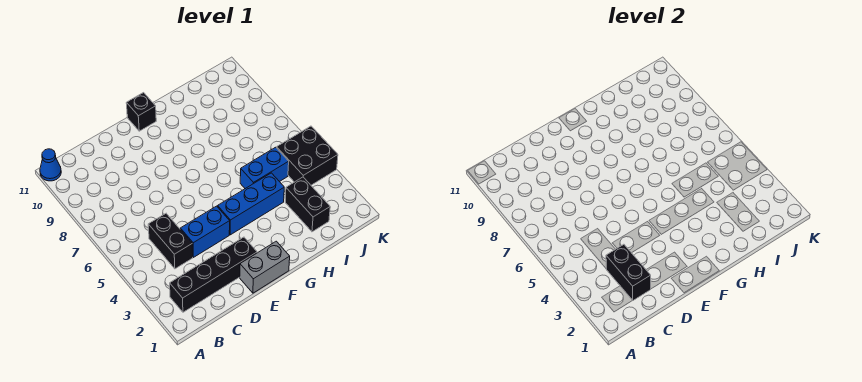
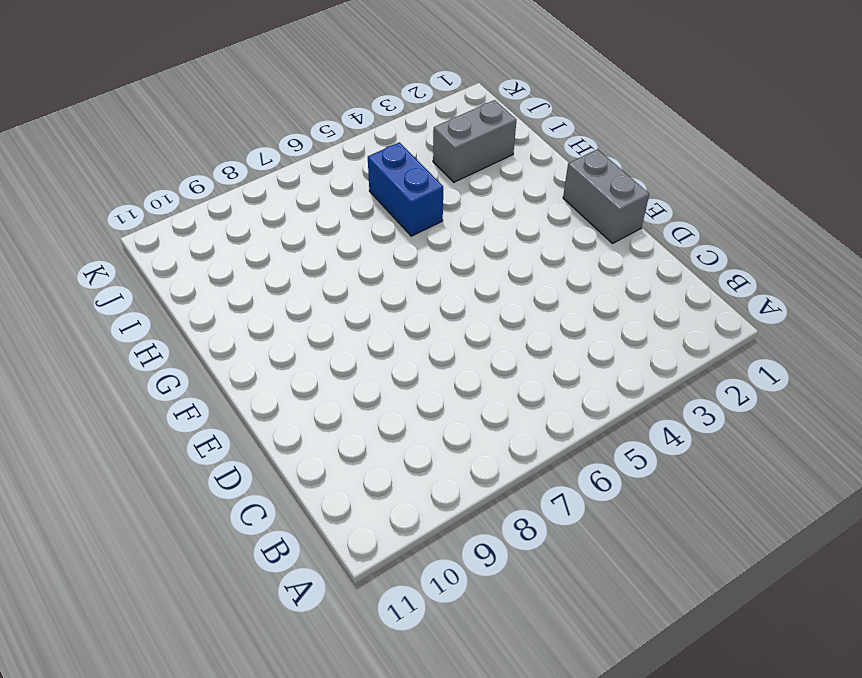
grey 1x2 brick [433,100,516,182] -> black 1x2 brick [285,177,330,232]
none -> blue 1x1 cone [40,149,61,181]
none -> black 1x4 brick [170,237,257,312]

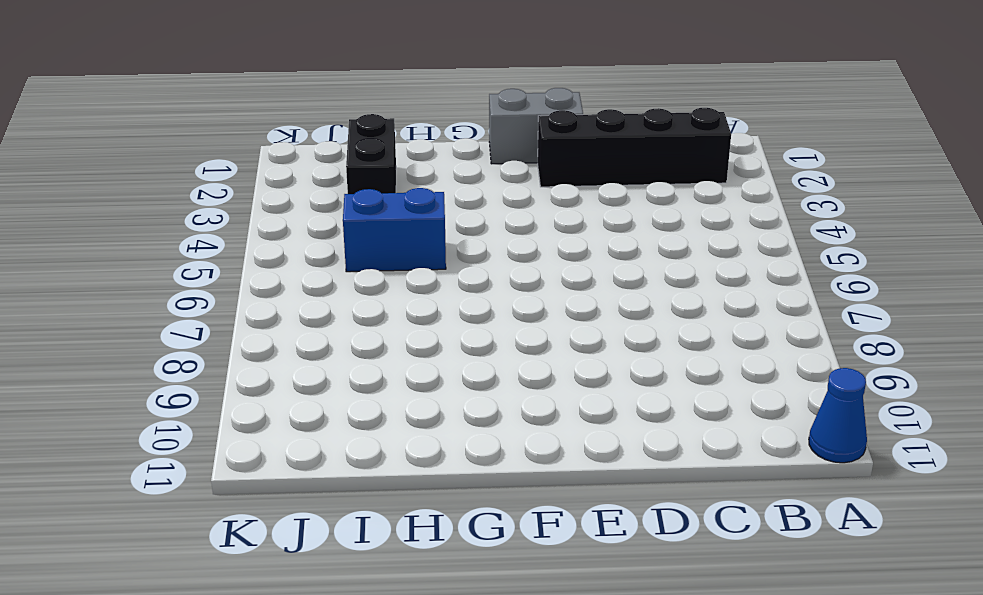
none -> black 1x2 brick [148,213,193,269]
none -> blue 1x2 brick [180,206,230,257]

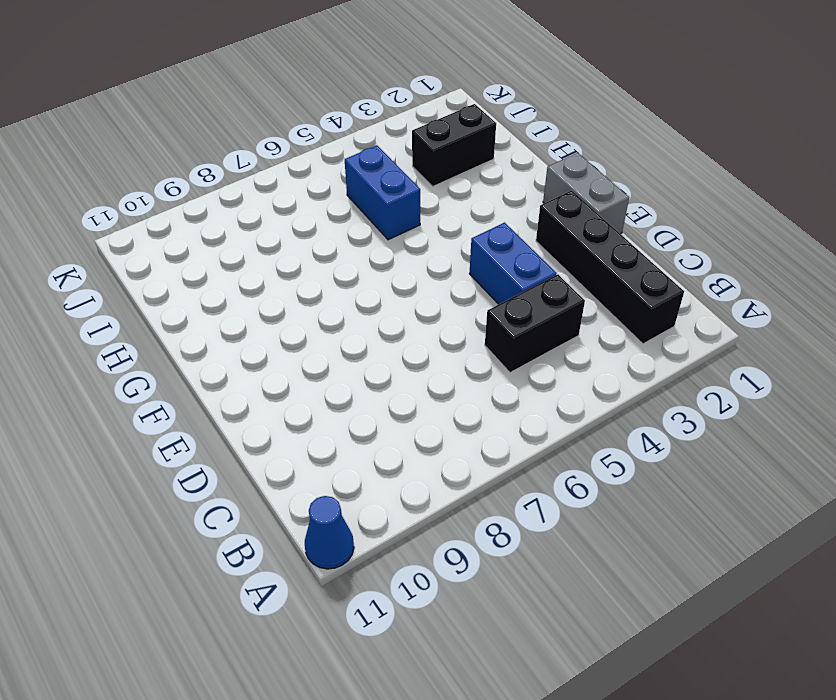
none -> blue 1x3 brick [218,173,284,235]
none -> black 1x1 brick [126,93,156,131]

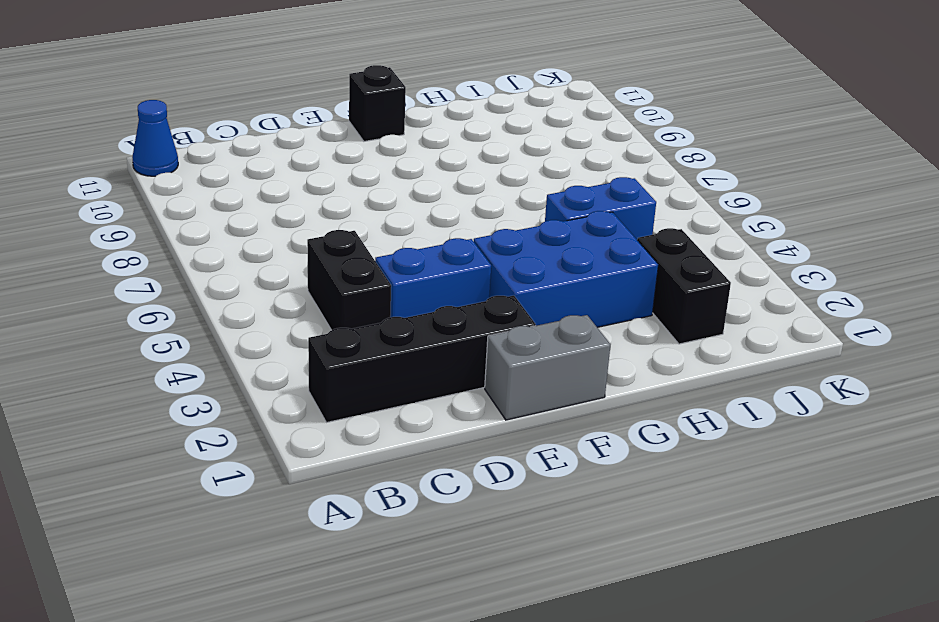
blue 2x3 brick [474,211,658,327] -> blue 1x3 brick [218,173,284,235]
none -> black 2x2 brick [277,126,338,185]
none -> black 1x2 brick [606,244,651,300]

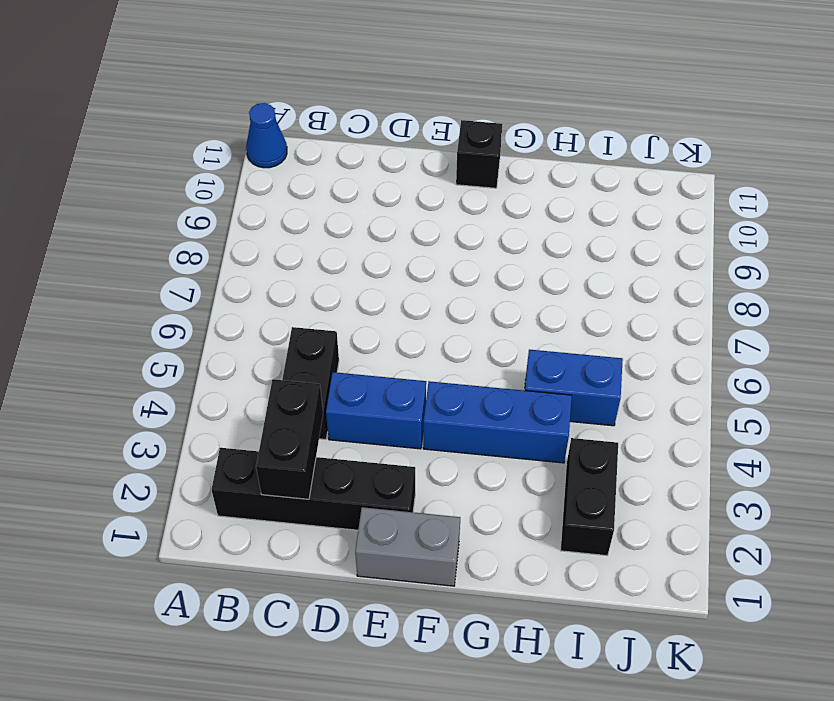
none -> black 2x2 brick [277,126,338,185]

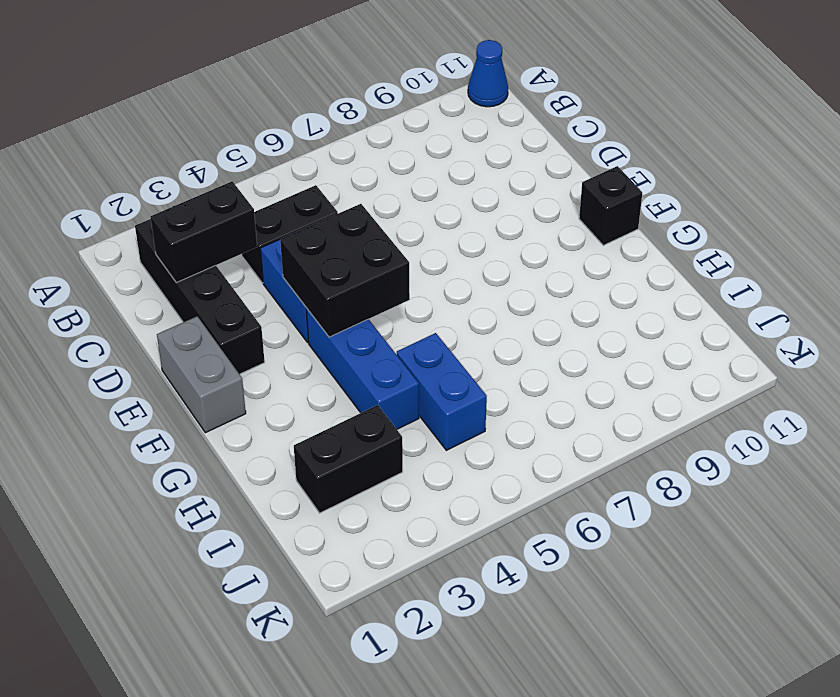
black 2x2 brick [280,204,410,337] -> black 2x2 brick moved to [277,126,338,185]

